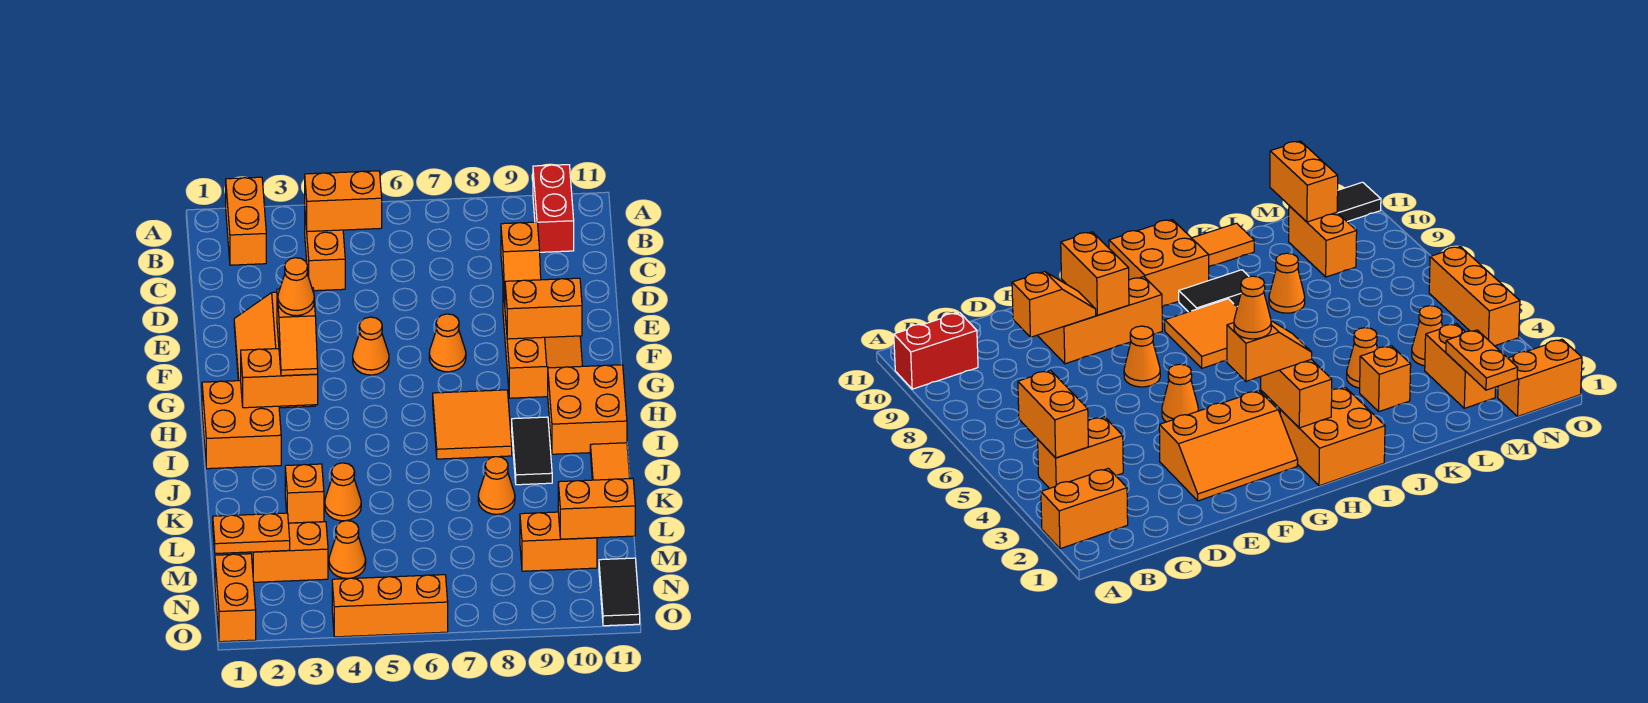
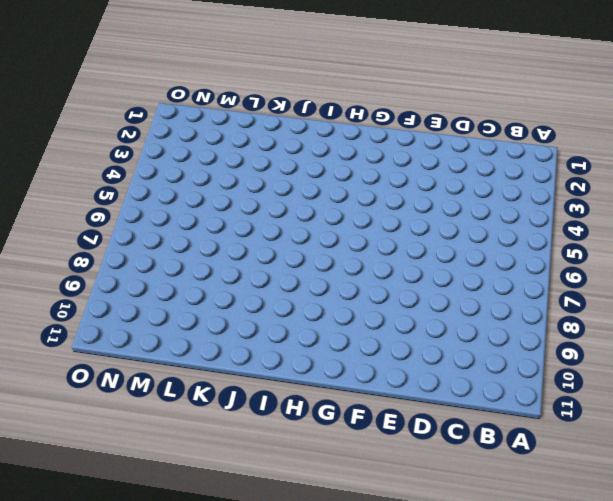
none -> orange 1x2 brick [226,177,266,265]
none -> red 1x2 brick [533,165,574,252]
none -> orange 1x2 brick [305,216,345,291]

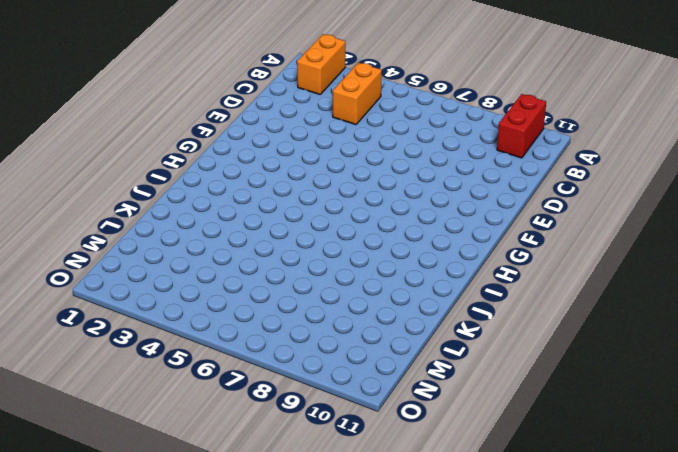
none -> orange 2x3 slope [234,292,315,408]
none -> orange 2x3 slope [503,289,582,398]
none -> orange 1x1 cone [353,317,389,375]

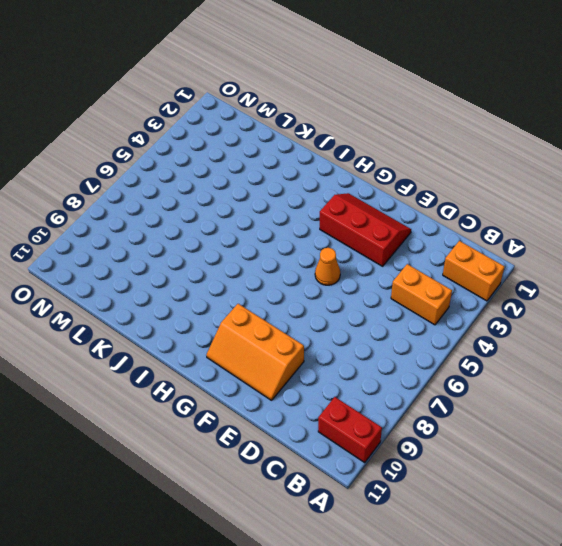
red 2x3 slope [320,193,411,266] -> orange 2x3 slope [234,292,315,408]
none -> orange 1x1 cone [429,314,466,372]
none -> orange 2x2 brick [202,380,281,469]
none -> orange 2x2 tile [433,390,512,459]

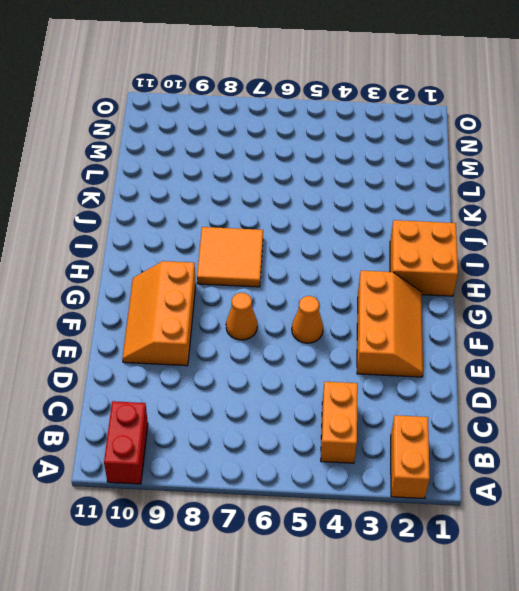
none -> orange 2x2 brick [548,365,627,454]
none -> black 1x2 tile [512,417,552,485]
none -> orange 1x2 tile [590,443,630,480]

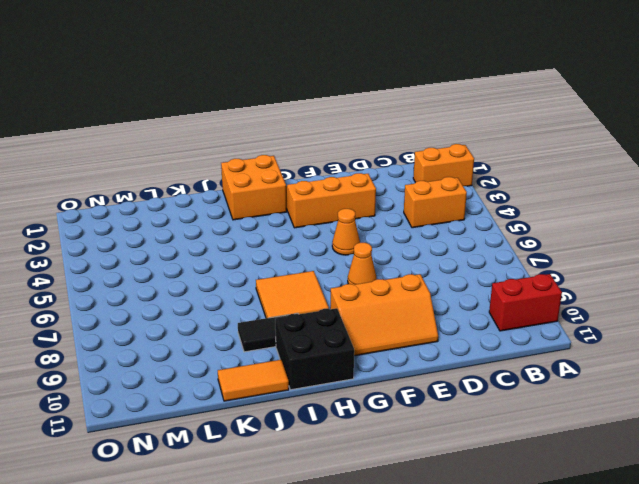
black 2x2 brick [275,308,354,390] -> orange 2x2 brick [548,365,627,454]
none -> orange 1x1 brick [285,464,324,523]
none -> orange 1x1 cone [325,463,361,521]
none -> orange 1x1 cone [478,457,515,514]

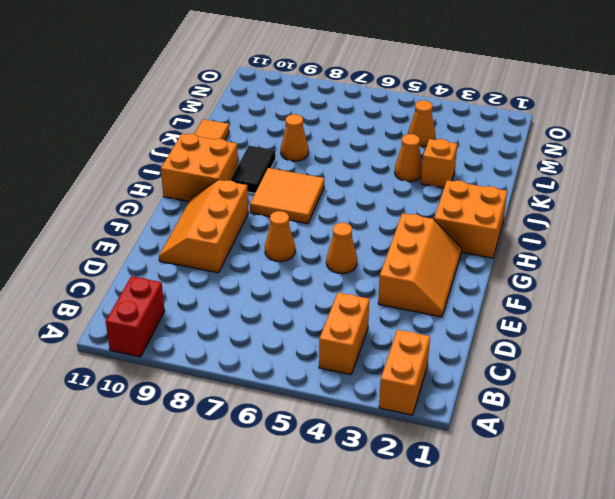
none -> orange 1x2 brick [251,522,328,582]
none -> orange 1x2 brick [520,512,597,571]
none -> orange 1x2 brick [215,554,256,642]

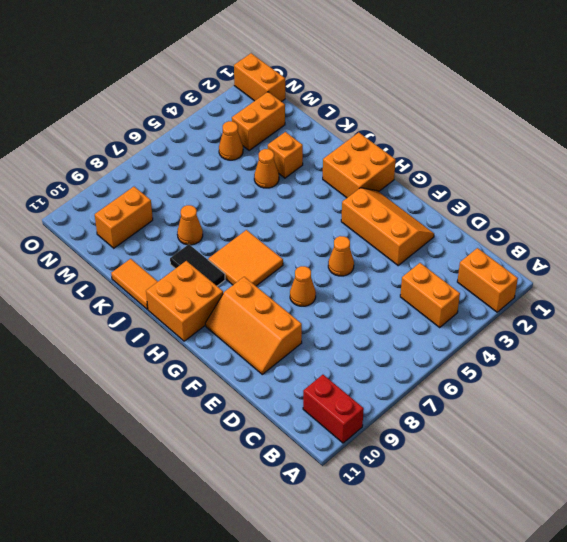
none -> black 1x2 tile [599,558,640,626]
none -> orange 1x3 brick [332,575,448,637]
none -> orange 1x2 brick [305,171,382,232]

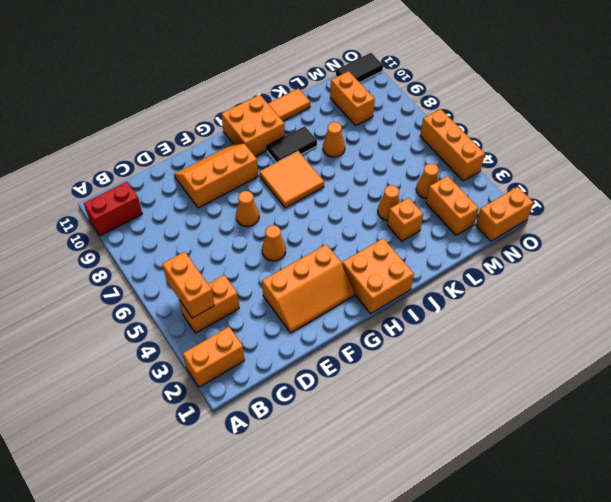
none -> orange 1x2 slope [501,222,541,303]
none -> orange 1x2 brick [505,278,582,339]
none -> orange 1x2 brick [241,349,318,408]

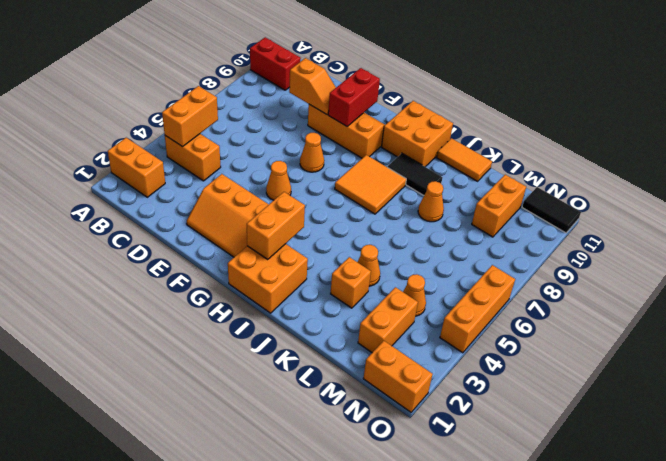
red 1x2 brick [328,68,380,126] -> orange 1x2 brick [505,278,582,339]
none -> orange 1x2 plate [213,513,290,553]
none -> orange 1x2 brick [558,478,635,539]
none -> orange 1x2 slope [277,288,318,376]

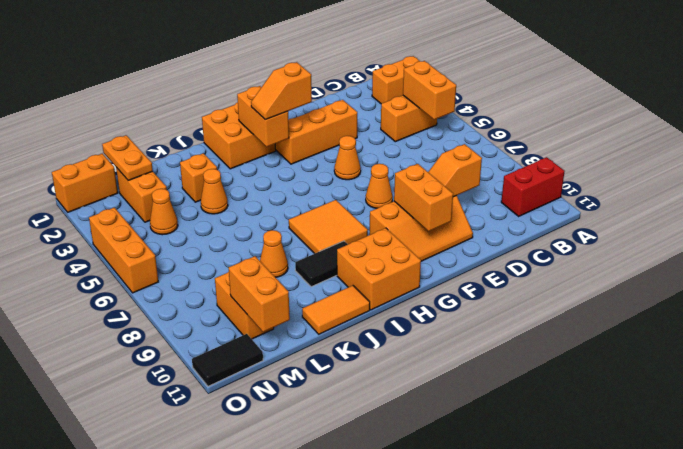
none -> orange 1x1 cone [278,258,314,316]

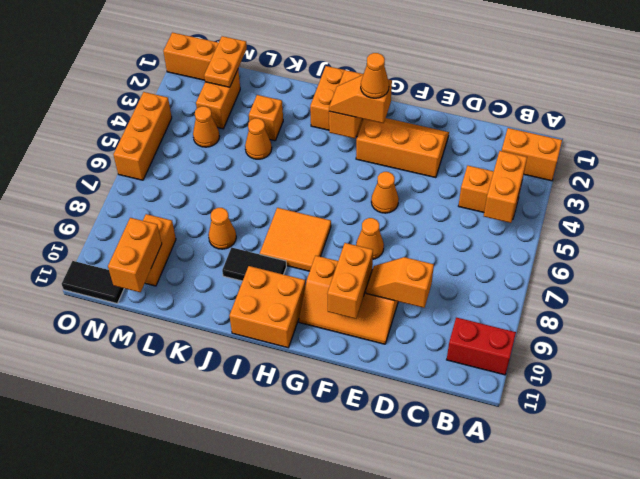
none -> orange 1x2 tile [590,443,630,480]

